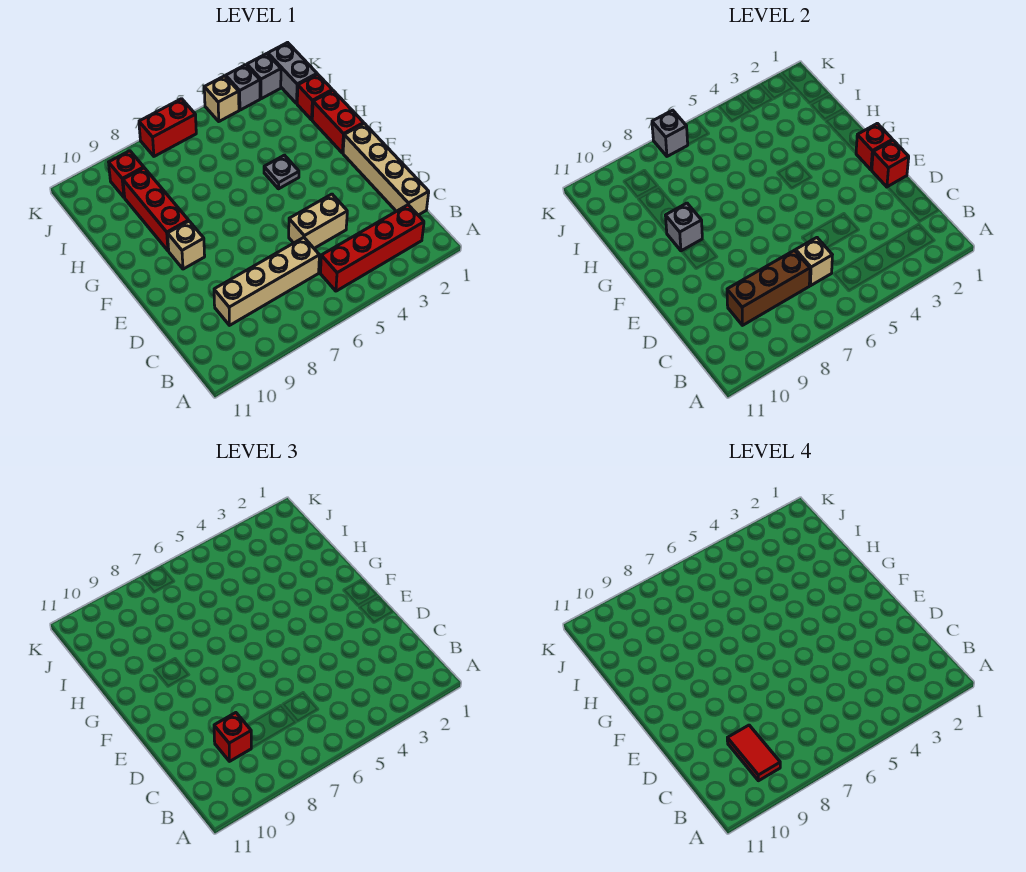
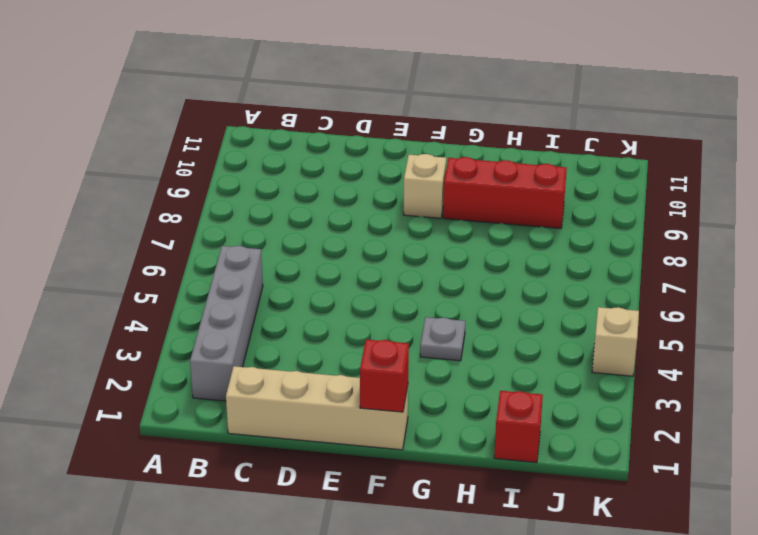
grey 1x4 brick [190,246,263,401] -> red 1x4 brick [320,205,424,291]
none -> tan 1x4 brick [214,238,319,325]
none -> tan 1x2 brick [289,194,347,248]
none -> red 1x2 brick [312,90,364,153]

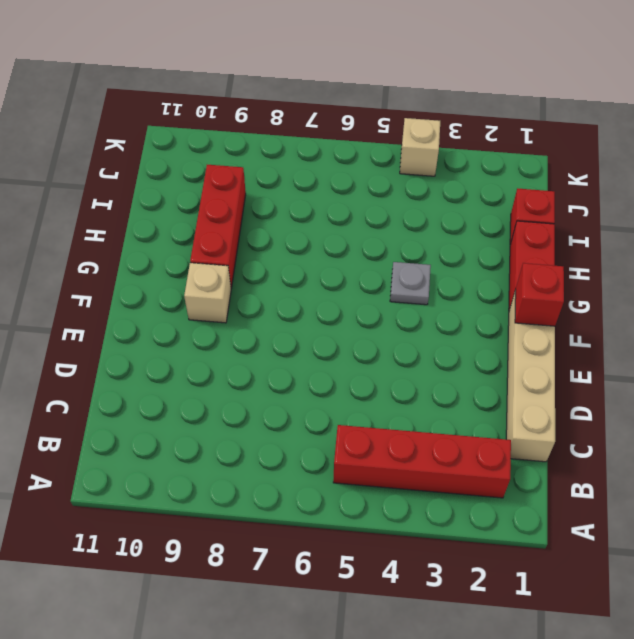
none -> tan 1x4 brick [214,238,319,325]
none -> tan 1x2 brick [289,194,347,248]
none -> grey 1x2 brick [268,42,317,103]

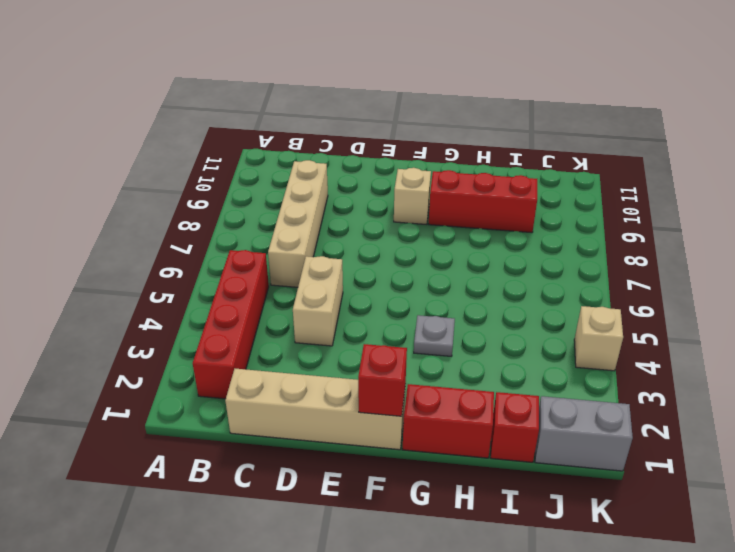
none -> red 1x1 brick [109,151,144,198]
none -> grey 1x1 brick [247,54,281,99]
none -> grey 1x1 brick [226,65,260,110]

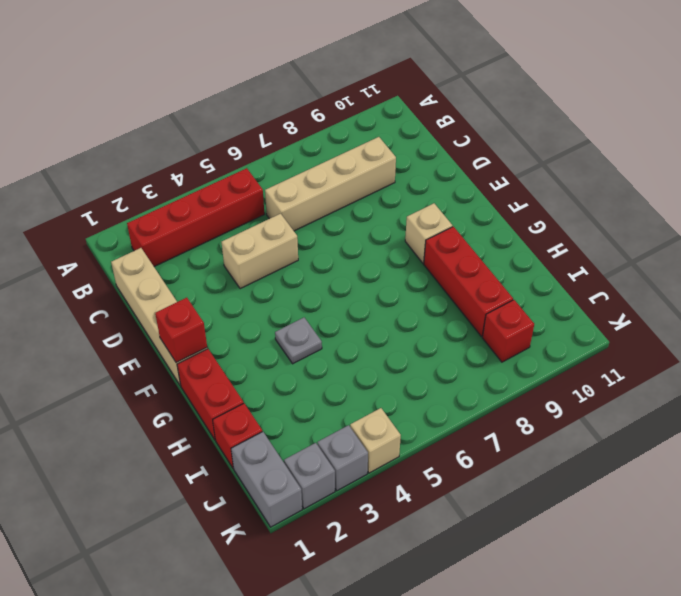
none -> red 1x2 brick [139,99,196,156]
none -> tan 1x1 brick [796,238,832,286]
none -> brown 1x3 brick [727,250,810,325]

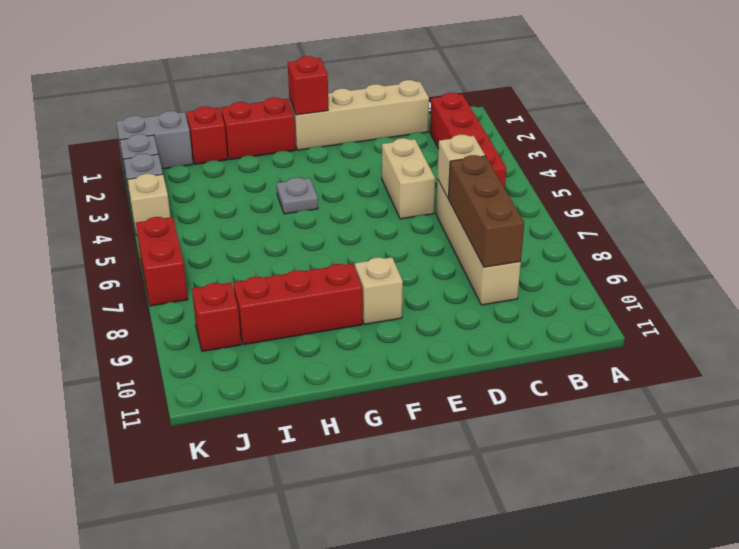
none -> red 1x1 brick [872,140,909,187]
none -> grey 1x1 brick [665,203,702,251]
none -> grey 1x1 brick [652,110,688,156]

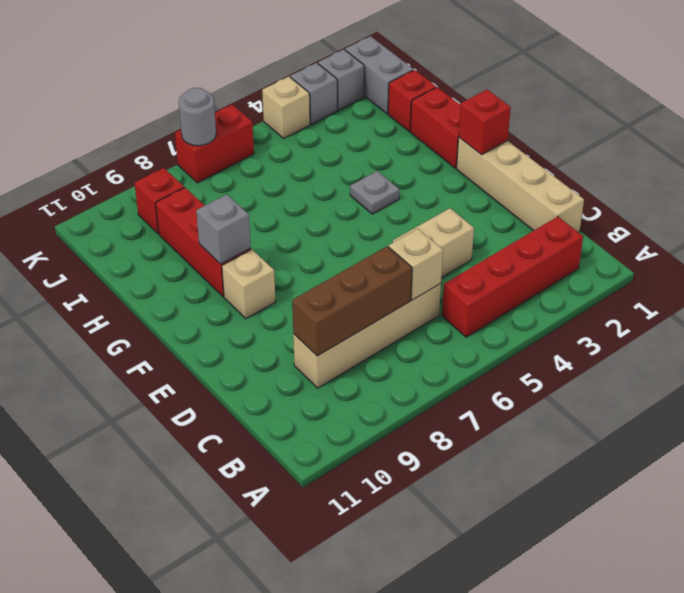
grey 1x1 round brick [179,88,216,146] -> grey 1x1 brick [652,110,688,156]
none -> red 1x1 brick [872,140,909,187]
none -> red 1x1 brick [214,713,251,761]
none -> red 1x2 tile [727,725,780,781]

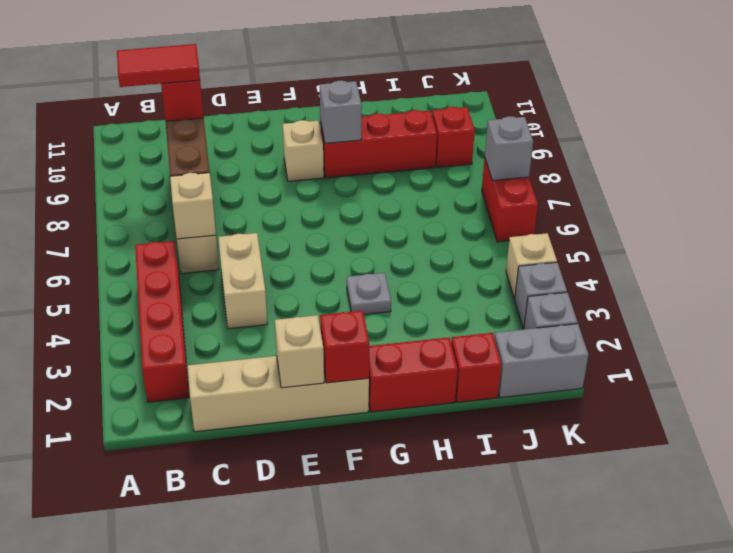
tan 1x1 brick [275,315,324,388] -> red 1x1 brick [872,140,909,187]

